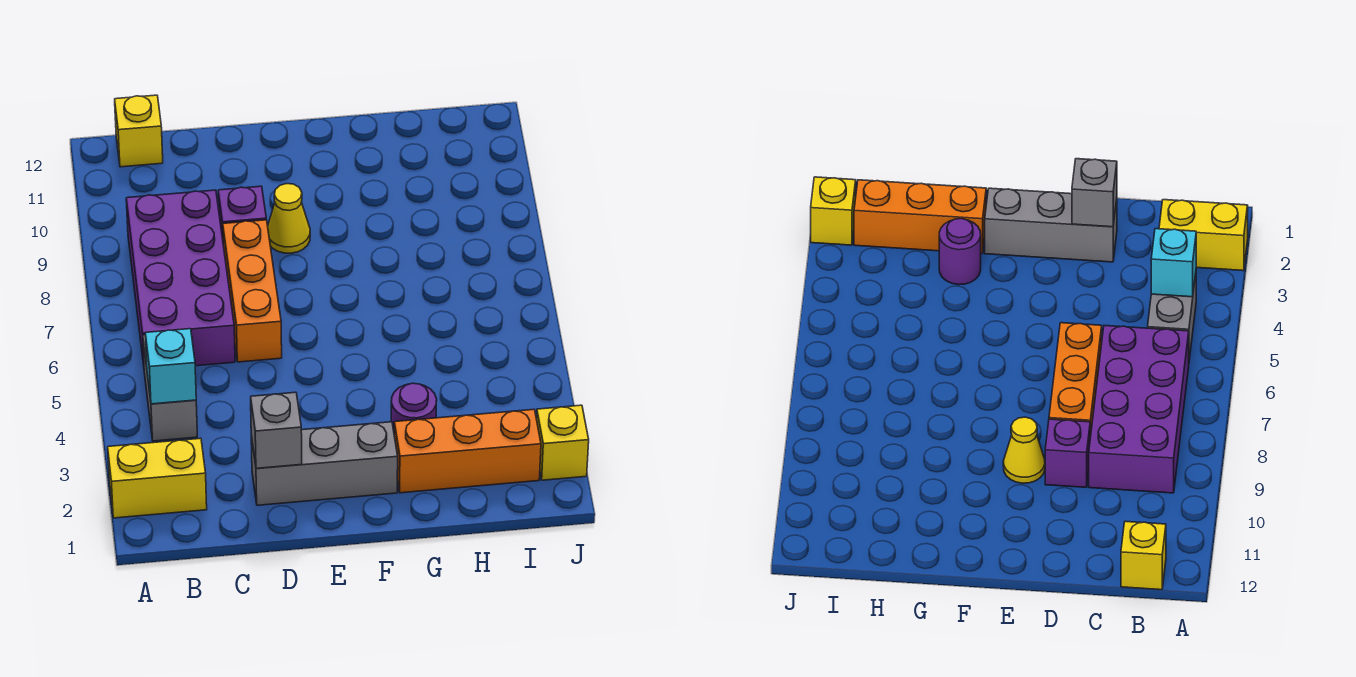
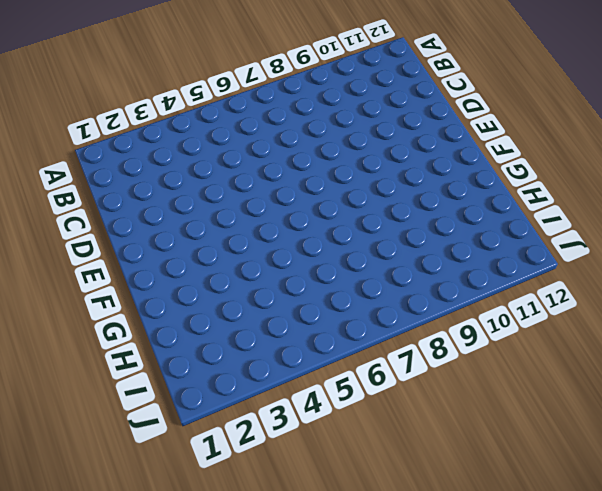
none -> yellow 1x2 brick [108,438,207,518]
none -> grey 1x2 brick [143,335,197,441]
none -> purple 2x4 brick [126,190,235,366]

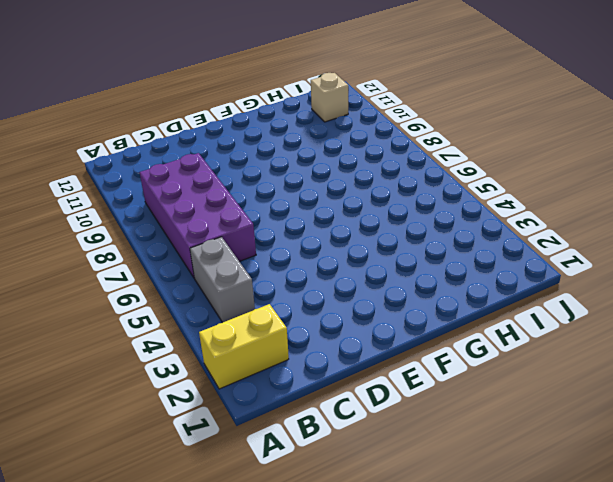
tan 1x1 brick [311,73,348,122] -> none
none -> yellow 1x1 brick [115,95,163,167]
none -> grey 1x3 brick [251,422,398,505]
none -> orange 1x3 brick [223,220,282,362]

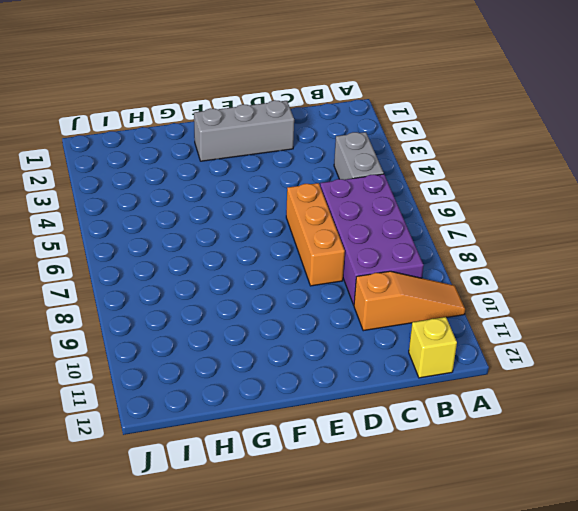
orange 1x3 slope [354,271,465,331] -> none
none -> yellow 1x2 brick [108,438,207,518]
none -> purple 1x1 brick [218,186,266,238]
none -> yellow 1x1 cone [268,184,310,253]

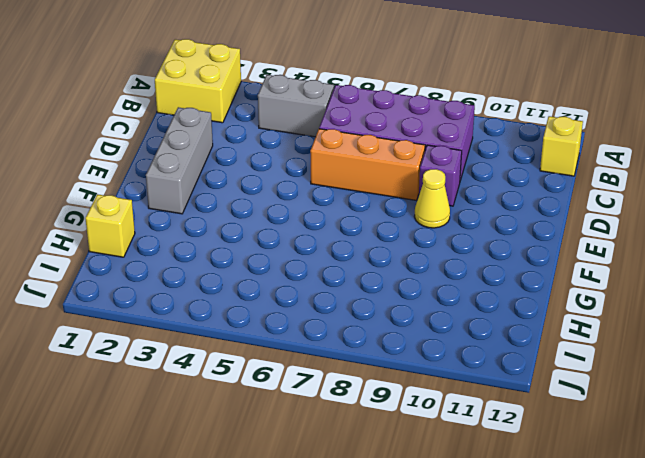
yellow 2x2 brick [155,39,241,123] -> yellow 1x2 brick [108,438,207,518]
yellow 1x1 brick [85,194,135,257] -> yellow 1x1 brick moved to [537,405,589,480]
none -> orange 1x3 brick [394,409,541,493]
none -> purple 1x1 round brick [391,383,437,430]
none -> cyan 1x1 brick [145,329,196,404]

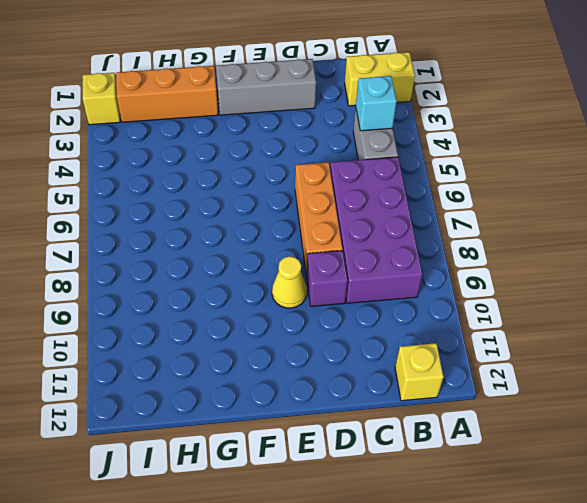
none -> purple 1x1 round brick [391,383,437,430]
none -> grey 1x1 brick [251,392,302,468]

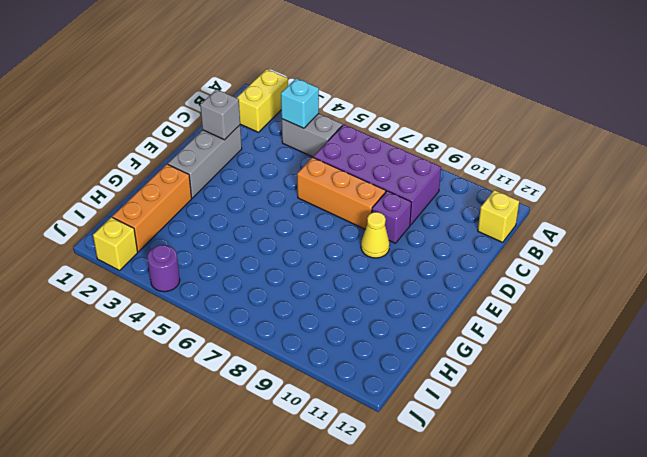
purple 1x1 round brick [147,245,180,292] -> purple 1x1 round brick moved to [391,383,437,430]

